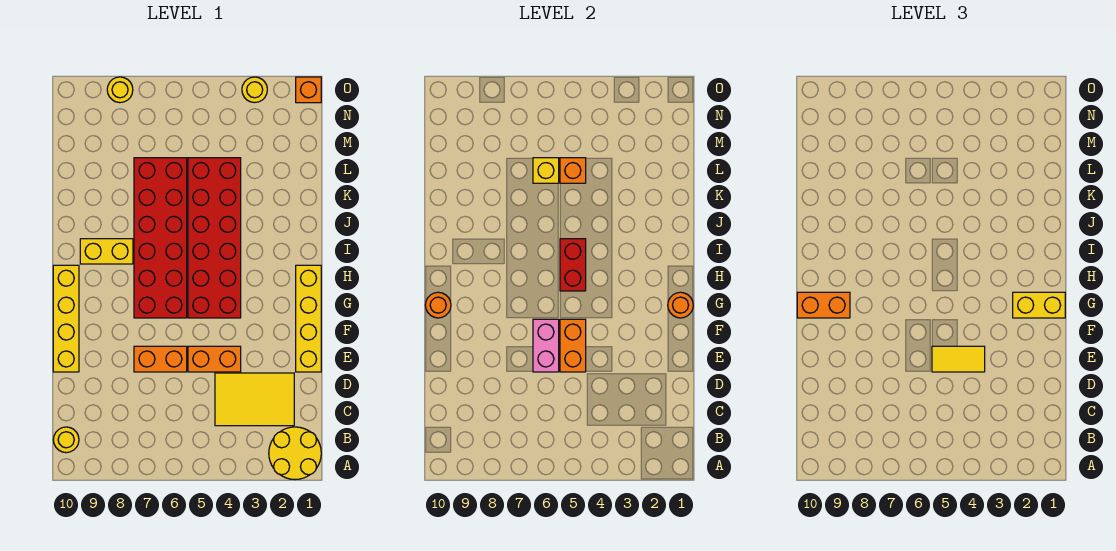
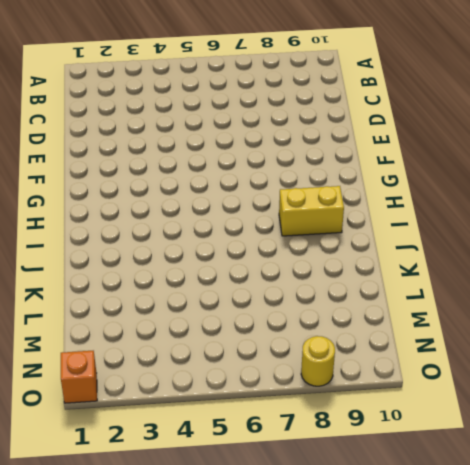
none -> yellow 2x2 round brick [269,427,321,480]
none -> yellow 1x1 round brick [53,427,79,453]
none -> yellow 2x3 tile [215,373,294,426]

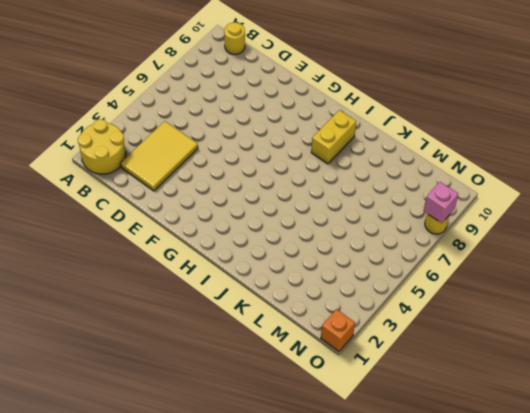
pink 1x1 brick [424,182,458,223] -> none
none -> yellow 1x4 brick [296,265,321,372]
none -> orange 1x2 brick [188,346,241,372]
none -> orange 1x2 brick [134,346,187,372]

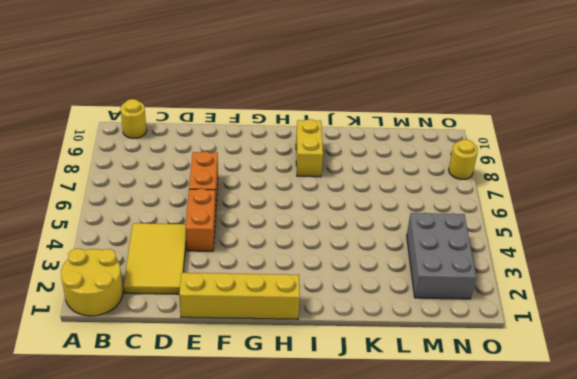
grey 2x3 brick [407,213,476,299] -> none
none -> yellow 1x4 brick [53,265,79,372]
none -> red 2x6 brick [188,158,241,318]
none -> red 2x6 brick [134,158,187,318]

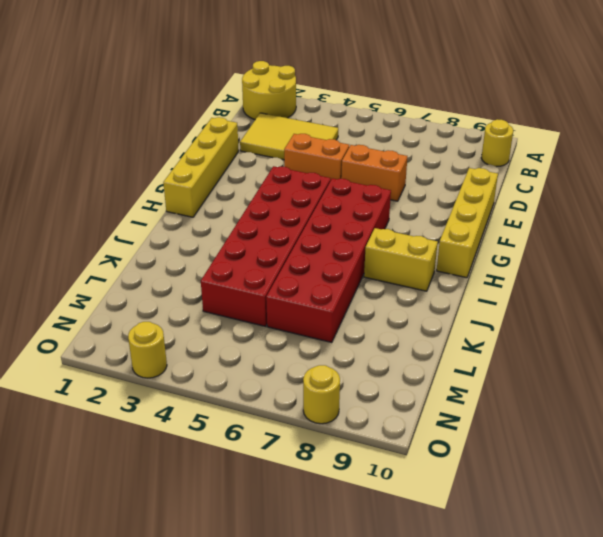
none -> orange 1x1 brick [296,77,321,103]
none -> orange 1x2 brick [560,319,586,372]
none -> pink 1x2 brick [533,319,559,372]

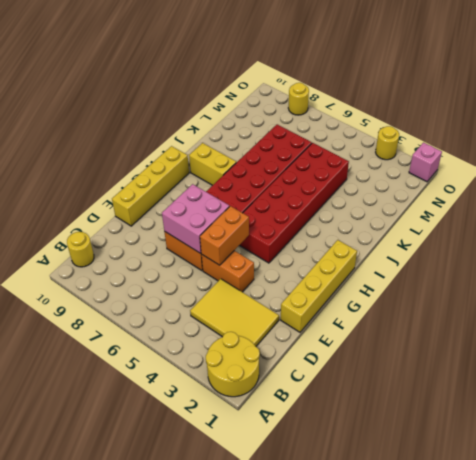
pink 2x2 brick [162,184,229,253] -> pink 1x2 brick [533,319,559,372]
pink 1x1 brick [409,143,442,182] -> orange 1x1 brick [296,77,321,103]
none -> orange 1x1 round brick [668,292,693,318]
none -> orange 1x1 round brick [425,292,451,318]
none -> red 1x2 brick [560,239,586,291]

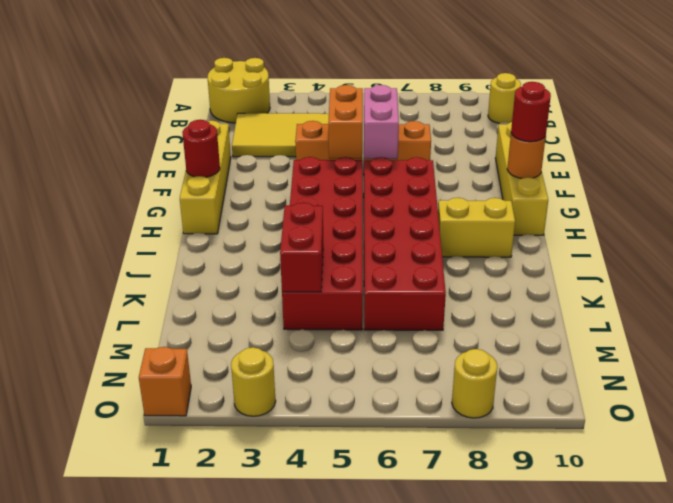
red 1x1 round brick [182,120,220,177] -> orange 1x1 round brick [668,292,693,318]
red 1x1 round brick [511,82,551,142] -> orange 1x2 brick [797,292,850,318]
red 1x2 brick [280,203,323,292] -> red 1x2 brick moved to [560,239,586,291]
none -> orange 1x1 brick [560,158,586,183]
none -> yellow 1x1 brick [533,158,559,183]
none -> yellow 1x2 tile [932,346,985,372]

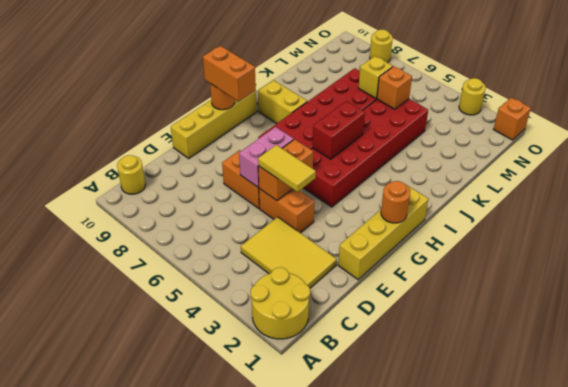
none -> yellow 1x2 brick [1013,292,1065,318]

